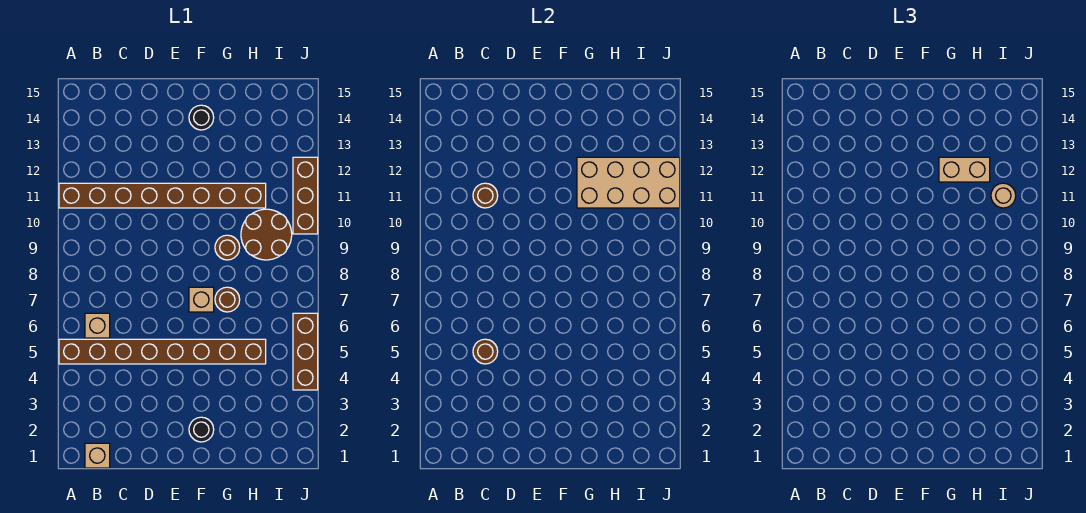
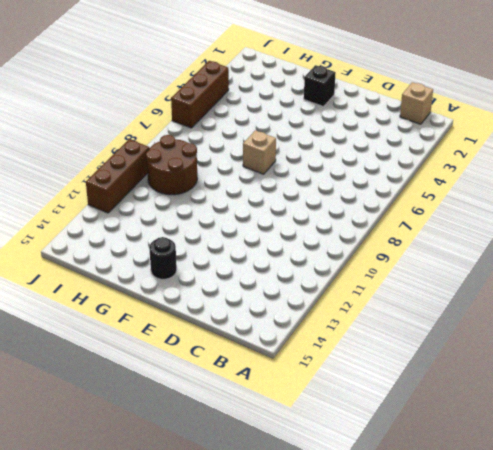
black 1x1 brick [304,65,336,107] -> black 1x1 round brick [189,417,214,442]
none -> brown 1x8 brick [59,339,266,364]
none -> brown 1x8 brick [59,183,266,208]
none -> tan 1x1 brick [85,313,110,338]

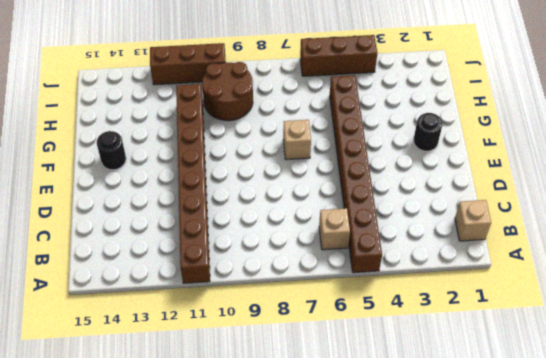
none -> brown 1x1 round brick [215,287,240,312]
none -> brown 1x1 round brick [215,235,240,260]
none -> brown 1x1 round brick [473,339,498,364]

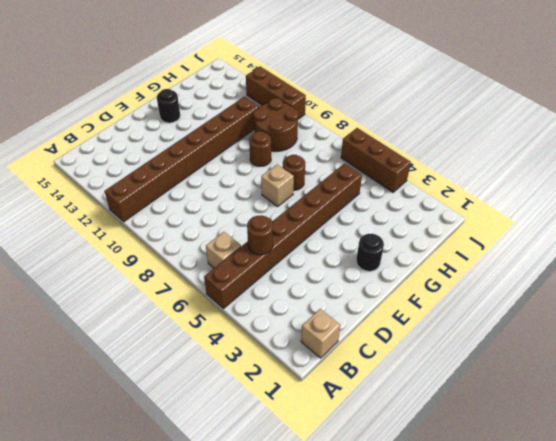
none -> brown 1x1 round brick [473,183,498,208]
none -> tan 2x4 brick [577,157,680,208]
none -> tan 1x2 brick [939,157,990,182]

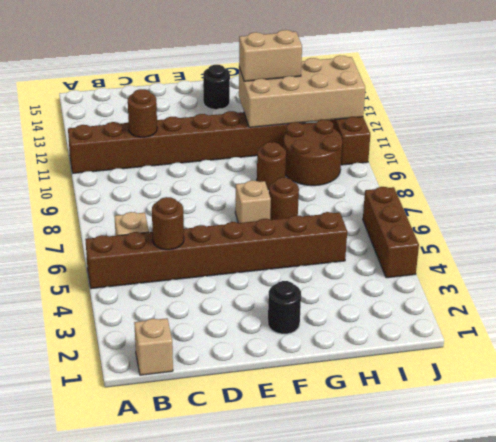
none -> tan 1x1 round brick [991,183,1016,208]

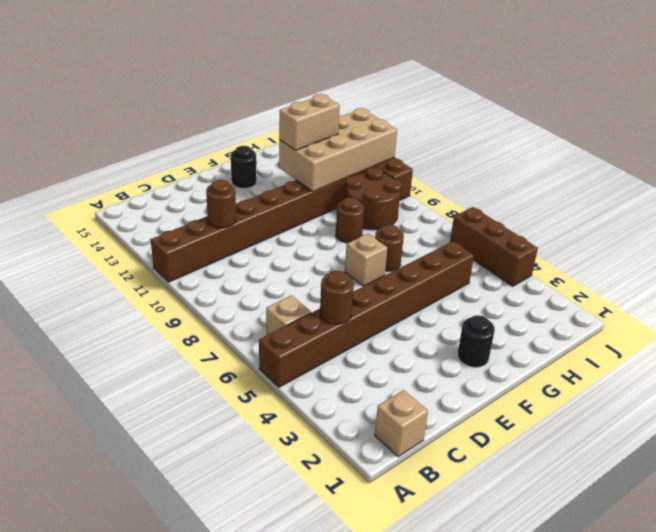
none -> tan 1x1 round brick [991,183,1016,208]

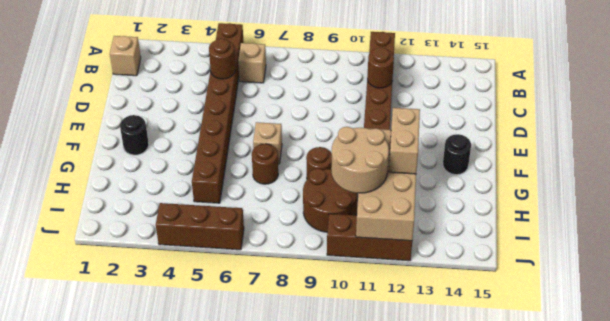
tan 2x2 round brick [331,127,389,193] -> tan 1x1 round brick [991,183,1016,208]

